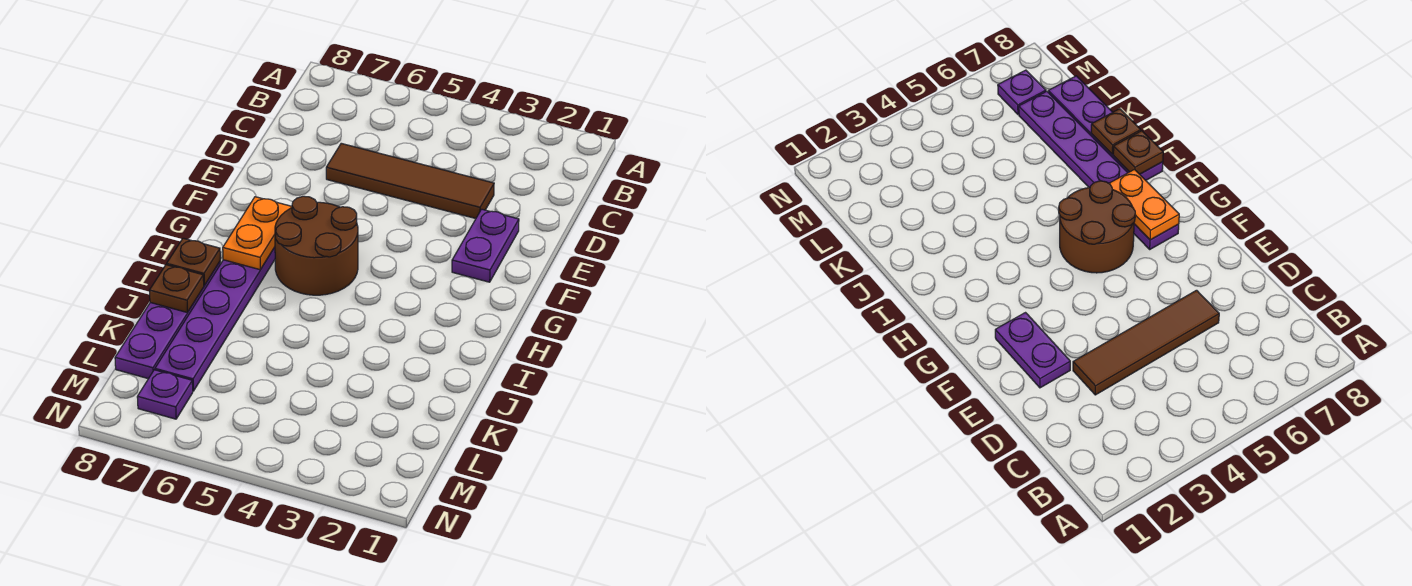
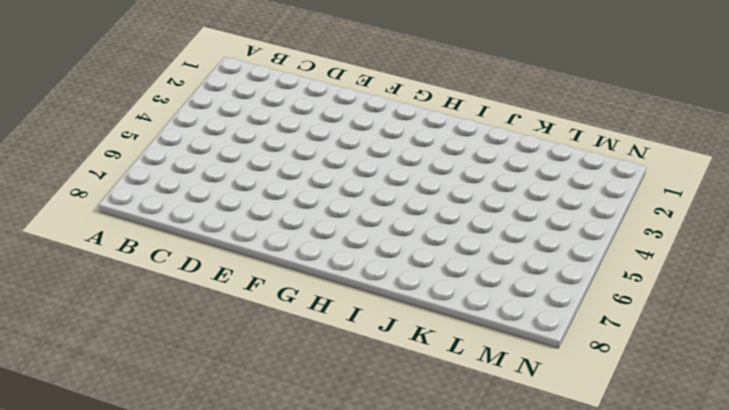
none -> brown 1x4 tile [326,143,494,219]
none -> purple 1x2 plate [452,209,519,282]

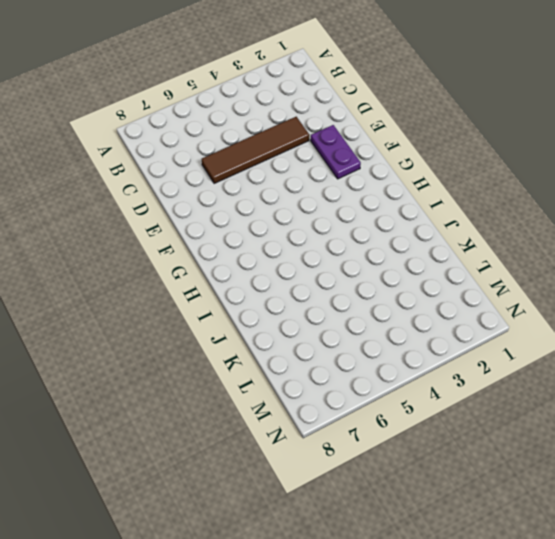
none -> brown 2x2 round brick [275,196,358,295]
none -> purple 1x6 plate [155,247,275,391]

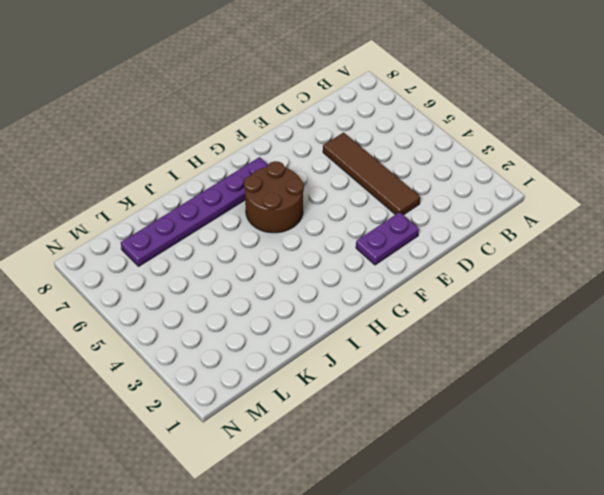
none -> purple 1x4 plate [115,262,220,379]
none -> purple 1x1 plate [137,370,193,419]

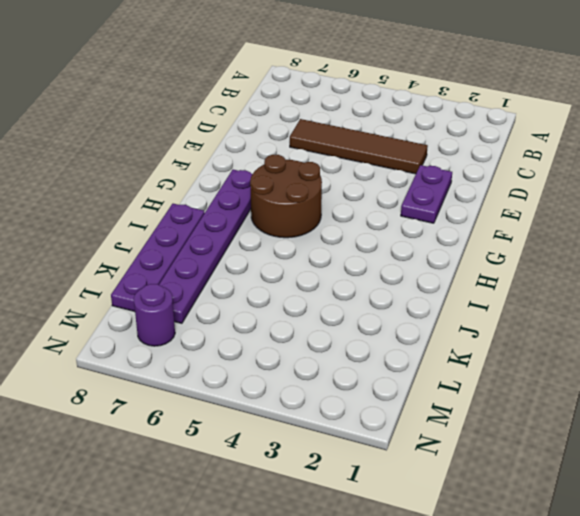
purple 1x1 round brick [134,284,175,346] -> purple 1x1 plate [137,370,193,419]
none -> orange 1x2 plate [223,197,292,270]
none -> brown 1x1 plate [167,238,220,286]

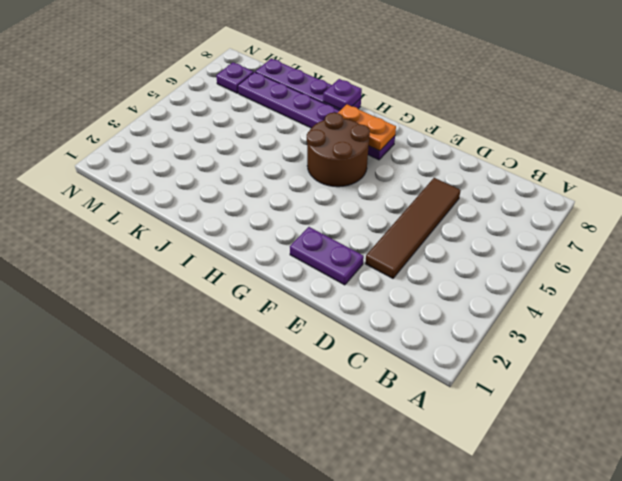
purple 1x1 plate [323,79,362,110] -> brown 1x1 plate [167,238,220,286]
none -> brown 1x1 plate [149,265,204,313]

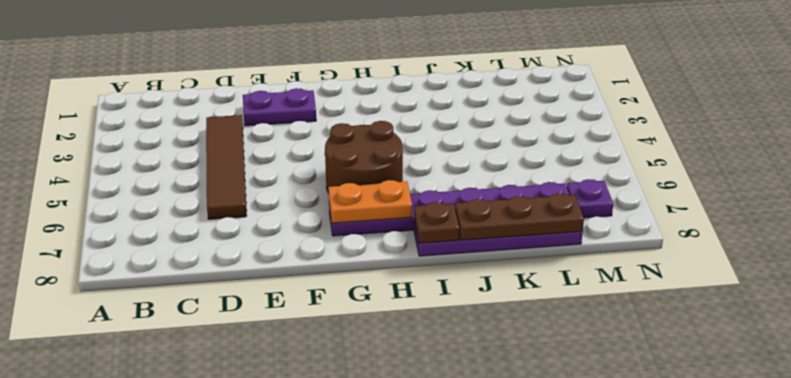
brown 1x3 plate [455,193,584,240] -> brown 1x1 plate [149,265,204,313]

